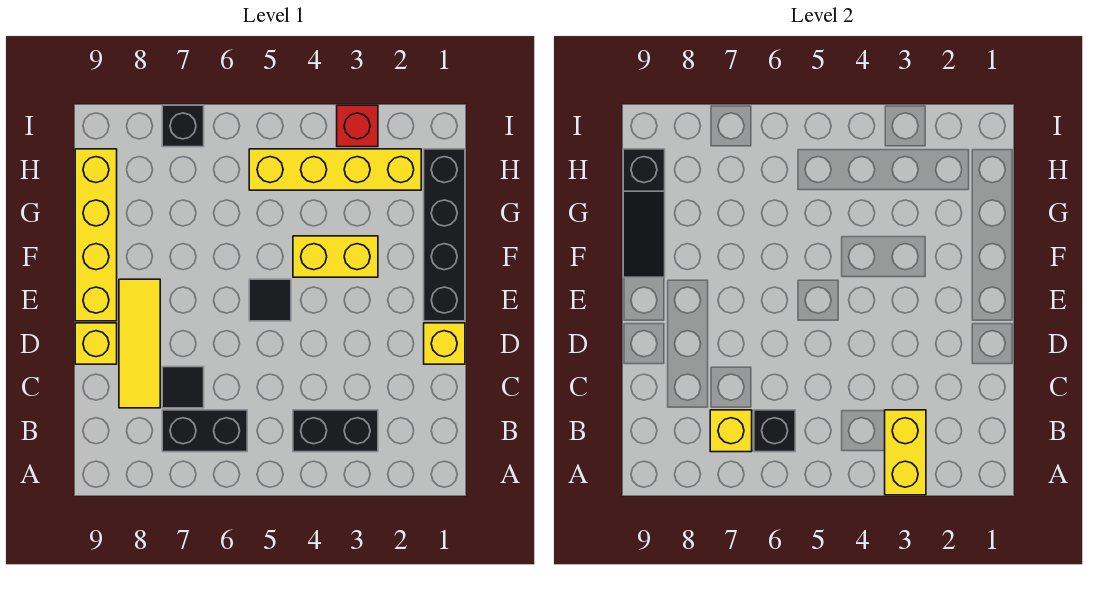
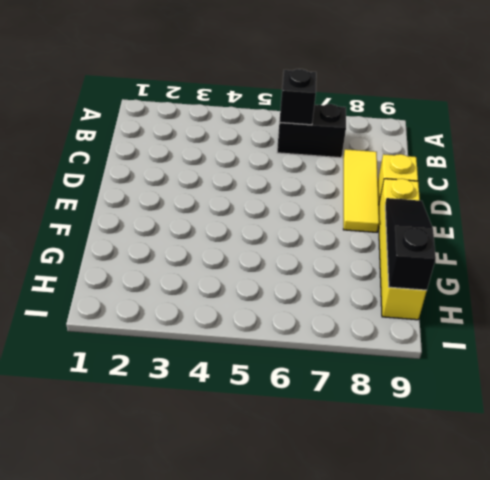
none -> black 1x2 brick [293,410,378,452]
none -> black 1x1 tile [162,367,204,408]
none -> yellow 1x1 brick [424,323,465,364]

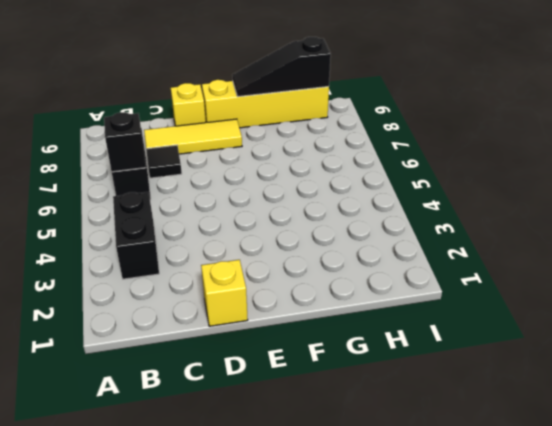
none -> black 1x4 brick [424,149,465,321]
none -> black 1x1 tile [249,279,291,321]
none -> yellow 1x2 brick [293,236,378,277]

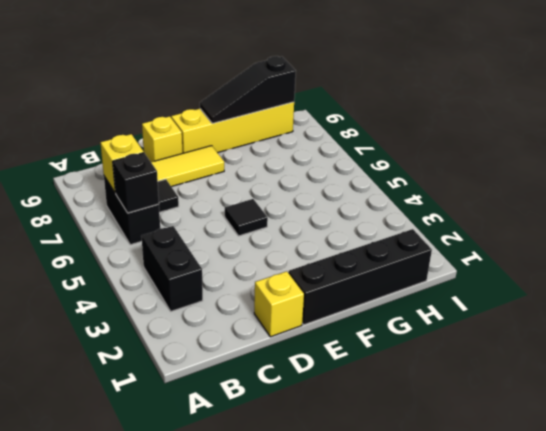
none -> yellow 1x2 brick [293,236,378,277]
none -> yellow 1x4 brick [249,149,421,190]
none -> red 1x1 brick [337,105,378,147]

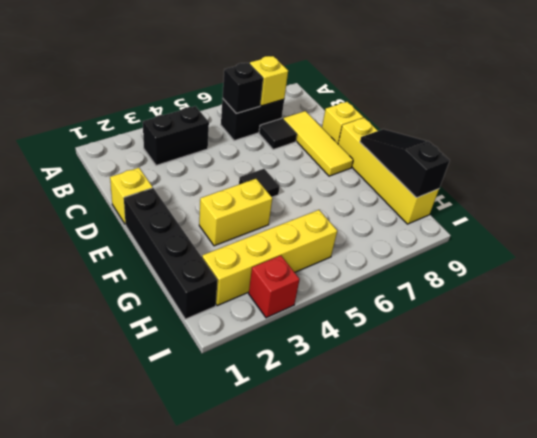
none -> black 1x1 brick [162,105,204,147]
none -> yellow 1x2 brick [885,410,926,495]

